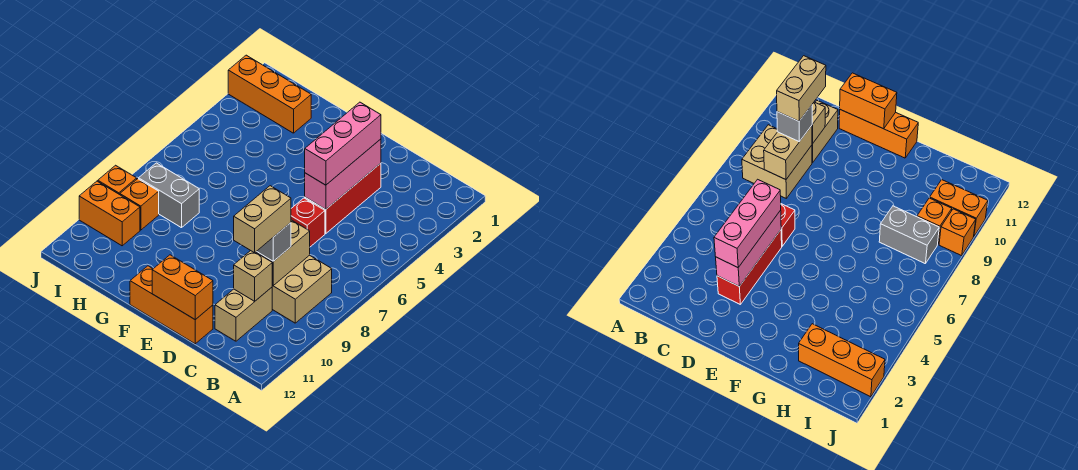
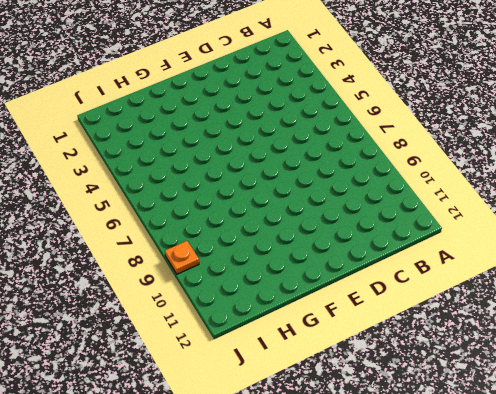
orange 1x1 plate [165,241,199,274] -> orange 1x1 brick [98,165,137,195]
none -> tan 2x2 brick [272,255,332,323]
none -> tan 1x2 brick [215,287,272,341]
none -> red 1x3 brick [305,163,381,234]

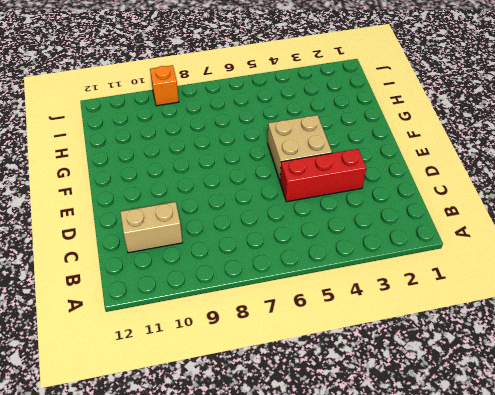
tan 2x2 brick [268,115,332,180] -> tan 2x2 brick moved to [272,255,332,323]
none -> red 1x1 brick [291,198,325,247]
none -> orange 1x3 brick [130,266,213,344]
none -> orange 1x3 brick [228,55,311,133]

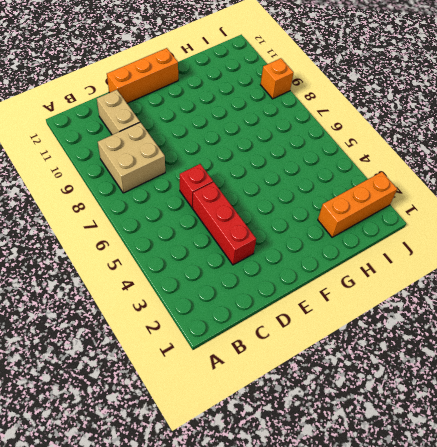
none -> grey 1x2 brick [139,163,199,228]
none -> orange 1x1 brick [120,179,159,230]
none -> orange 1x2 brick [79,181,140,246]

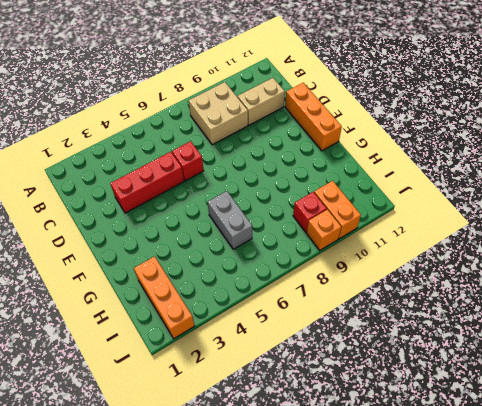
grey 1x2 brick [208,191,252,249] -> grey 1x2 brick moved to [139,163,199,228]
red 1x1 brick [293,192,327,232] -> orange 1x1 brick [120,179,159,230]
none -> tan 1x2 brick [256,220,310,286]
none -> tan 1x1 brick [234,251,272,301]
none -> pink 1x3 brick [305,139,381,209]

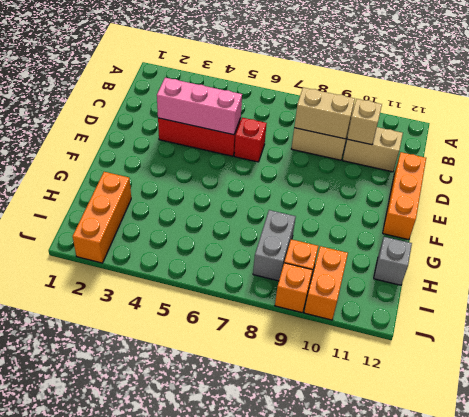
grey 1x1 brick [374,237,412,285] -> grey 1x1 brick moved to [257,223,291,261]
none -> orange 1x2 brick [152,255,213,320]
none -> pink 1x3 brick [305,102,381,185]
none -> tan 1x2 brick [234,186,291,253]

